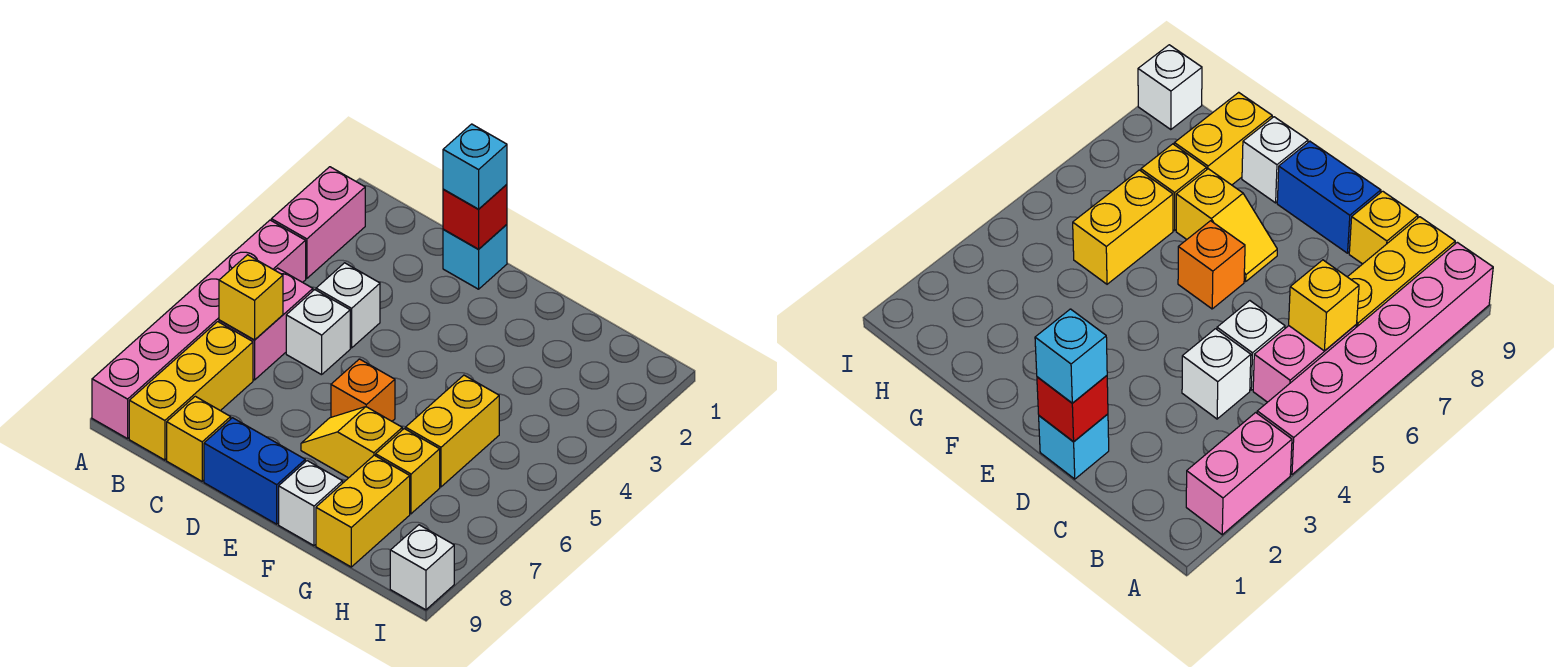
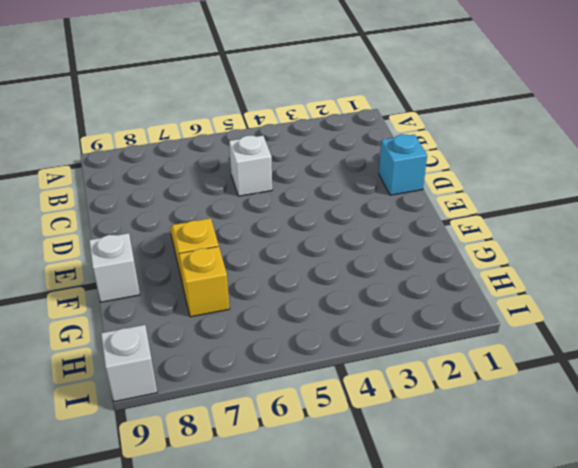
none -> pink 1x2 brick [271,167,365,278]
none -> pink 1x6 brick [92,220,306,439]
none -> pink 1x2 brick [219,268,313,380]

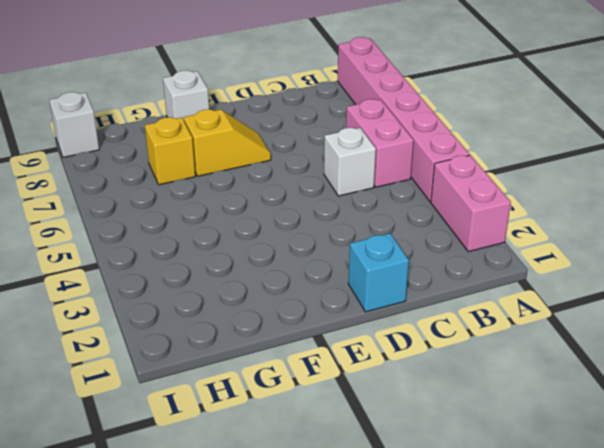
none -> yellow 1x3 brick [129,322,253,460]
none -> white 1x1 brick [316,263,380,348]
none -> yellow 1x1 brick [167,396,231,481]

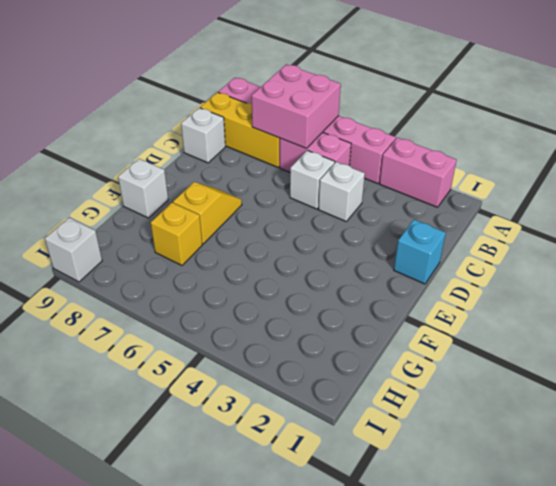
pink 2x2 brick [252,64,341,148] -> yellow 1x1 brick [219,255,283,340]
white 1x1 brick [181,108,225,163] -> yellow 1x1 brick [167,396,231,481]
none -> blue 1x2 brick [204,418,305,524]
none -> orange 1x1 brick [331,359,395,421]
none -> yellow 1x2 brick [406,375,499,487]

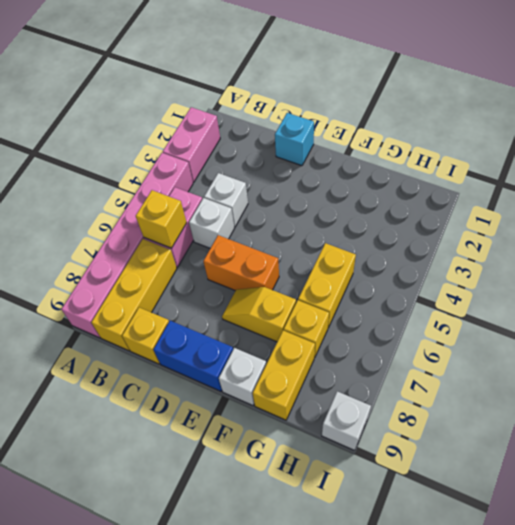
orange 1x2 brick [203,235,279,291] -> orange 1x1 brick [331,359,395,421]
none -> red 1x1 brick [443,184,507,249]
none -> cyan 1x1 brick [443,124,507,209]

